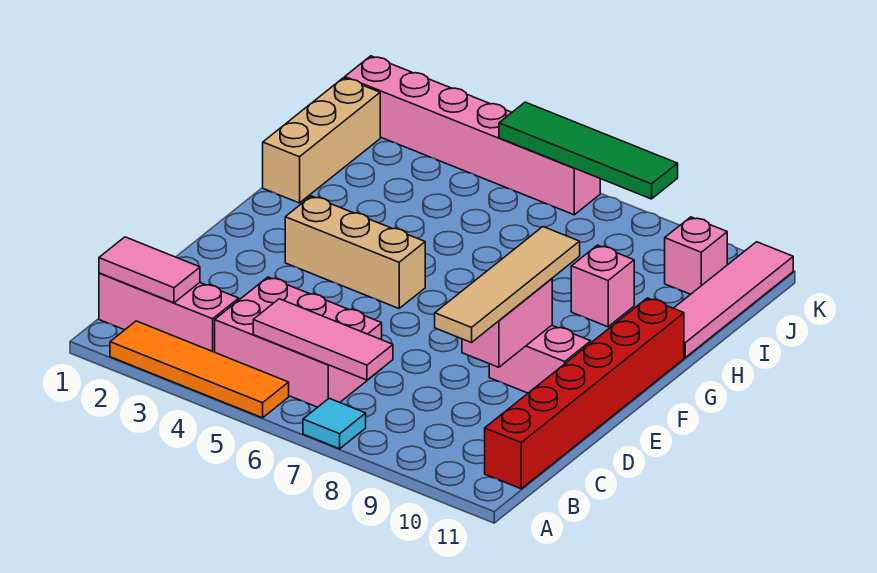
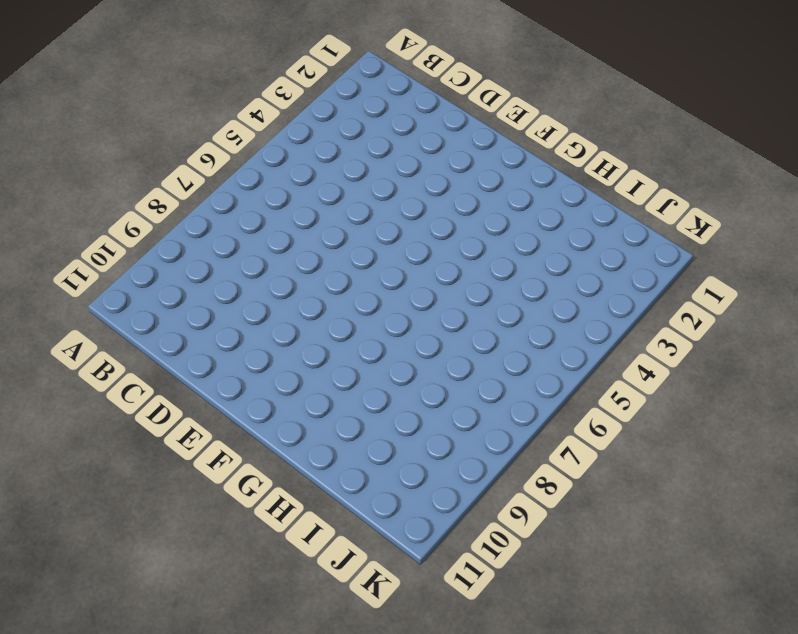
none -> orange 1x4 tile [110,321,289,418]
none -> cyan 1x1 tile [303,398,366,449]
none -> pink 1x3 brick [99,273,239,352]

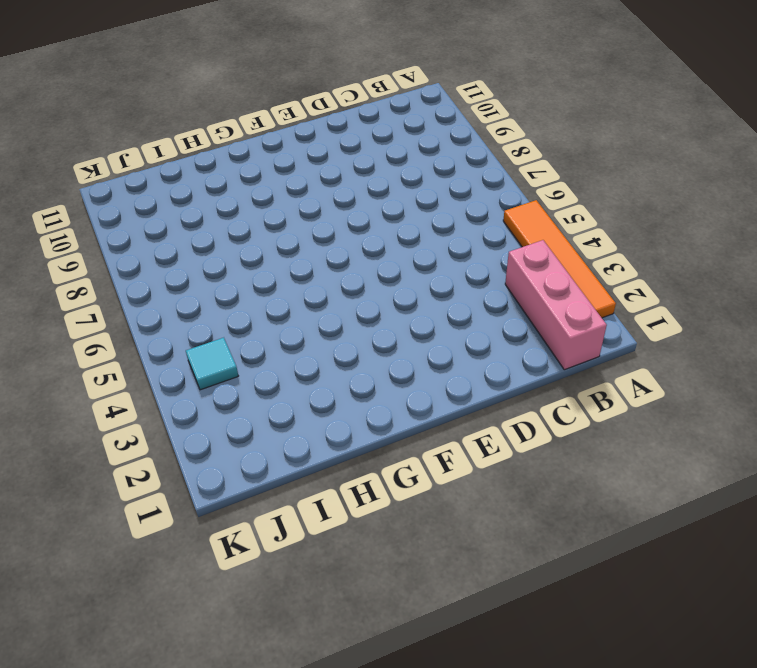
cyan 1x1 tile [186,338,238,390] -> cyan 1x1 tile moved to [303,398,366,449]
none -> pink 2x3 brick [215,277,382,407]
none -> red 1x6 brick [485,298,684,489]
none -> pink 1x2 brick [489,325,591,393]

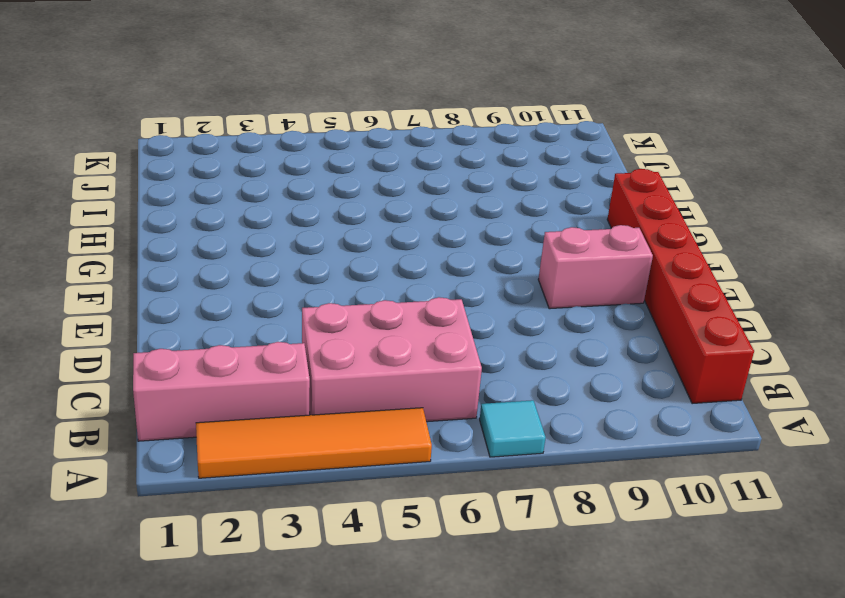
none -> tan 1x3 brick [285,196,425,308]
none -> tan 1x3 brick [263,78,380,203]
none -> pink 1x1 brick [571,245,634,327]

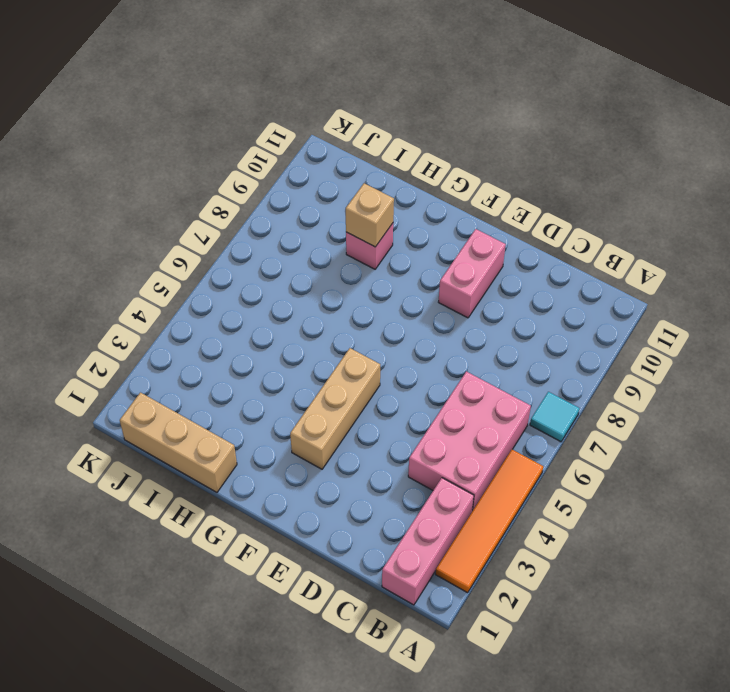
tan 1x1 brick [346,183,394,247] -> none
none -> red 1x6 brick [485,298,684,489]
none -> pink 1x4 tile [674,242,793,358]
none -> pink 1x1 brick [665,217,727,294]

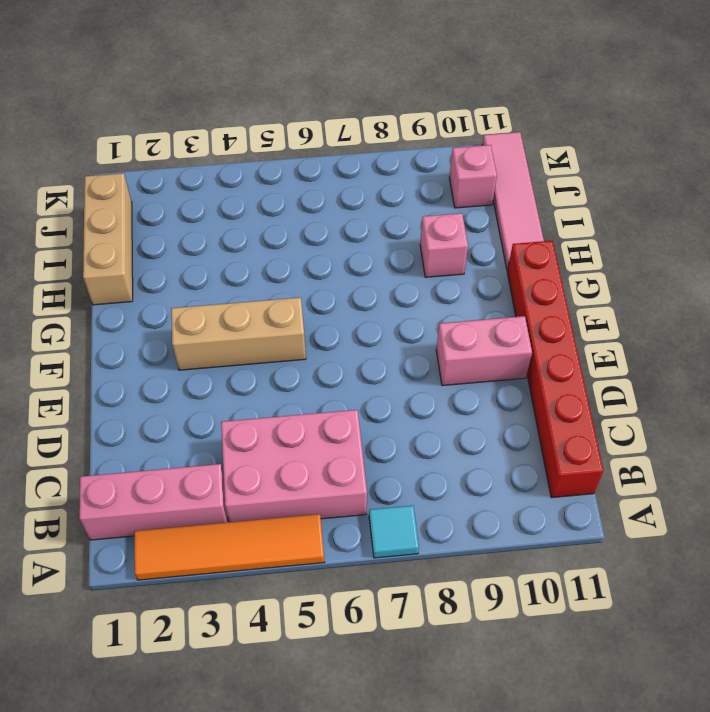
none -> pink 1x6 brick [345,56,600,215]
none -> pink 1x2 tile [99,237,200,303]
none -> pink 1x3 tile [253,299,393,380]

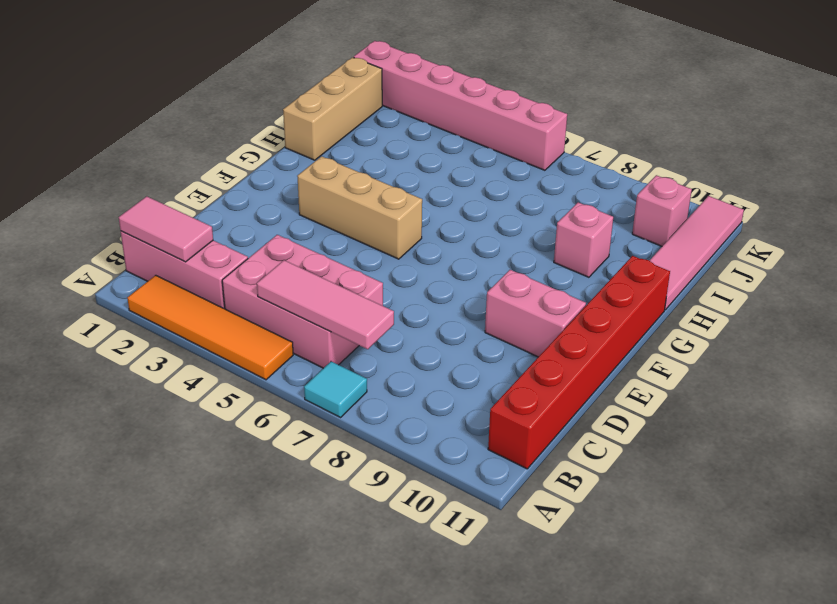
none -> pink 1x2 brick [462,279,552,367]
none -> green 1x4 tile [499,102,678,199]
none -> tan 1x4 tile [435,227,580,343]

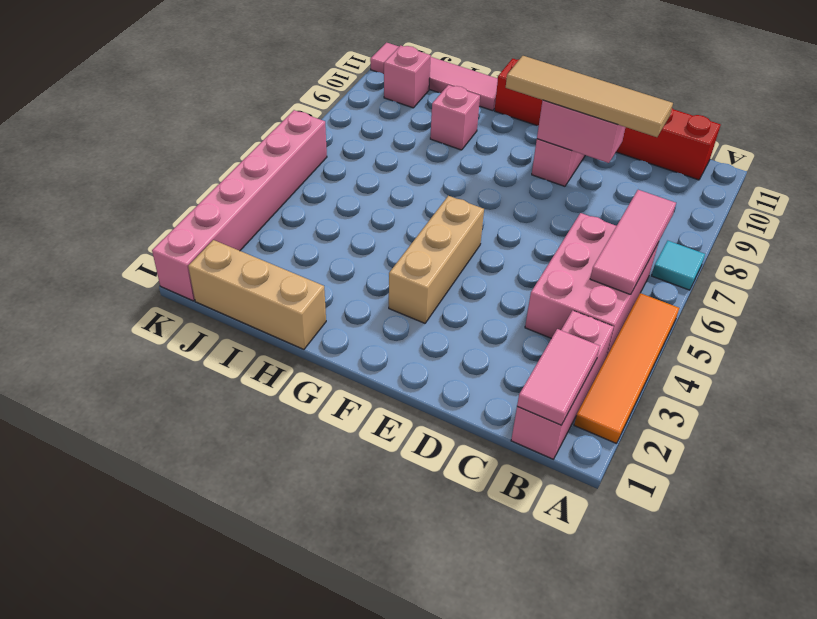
none -> green 1x4 tile [499,102,678,199]

